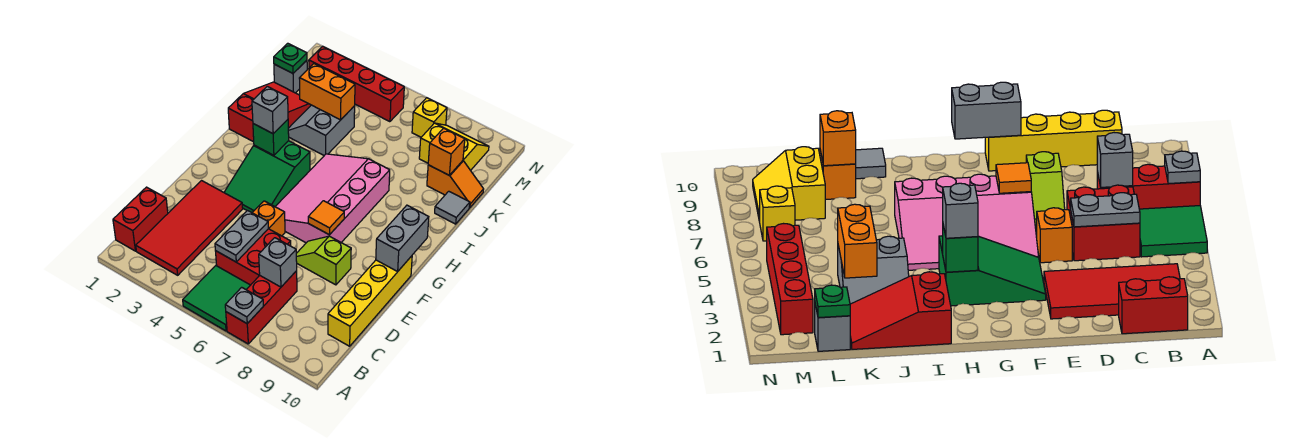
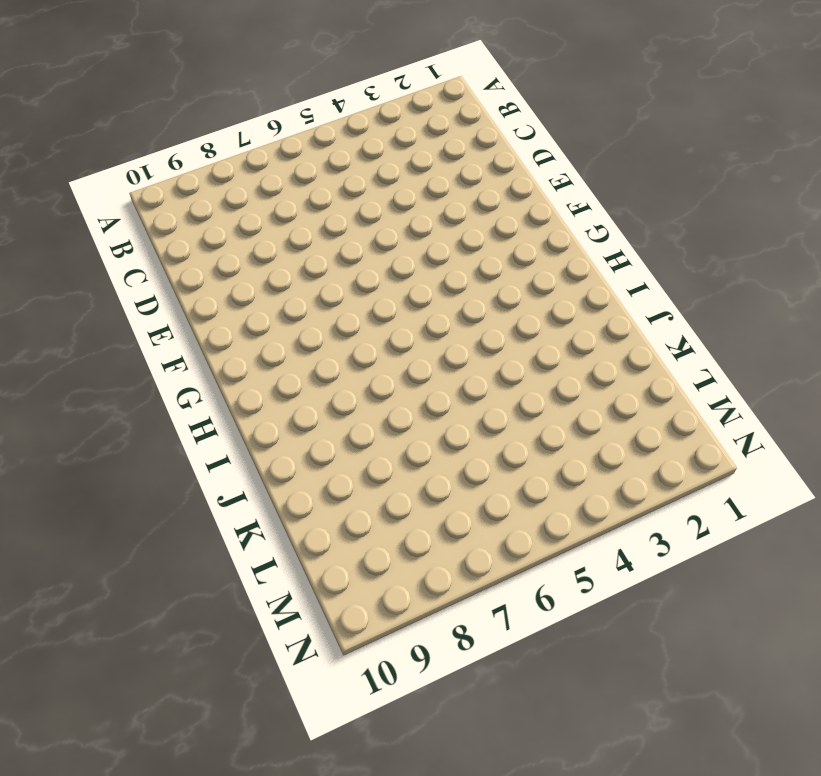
none -> green 2x2 tile [183,266,250,331]
none -> red 1x3 brick [226,271,297,344]
none -> red 1x2 brick [113,187,168,251]

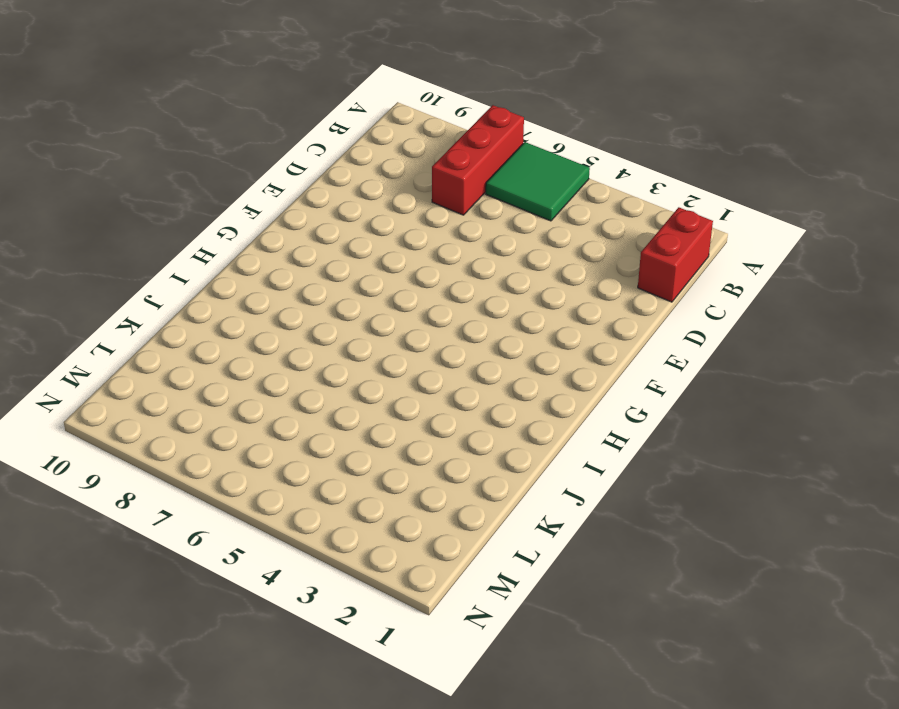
none -> red 2x4 tile [136,181,243,275]
none -> red 2x2 brick [216,229,291,285]
none -> yellow 1x4 brick [328,256,412,346]

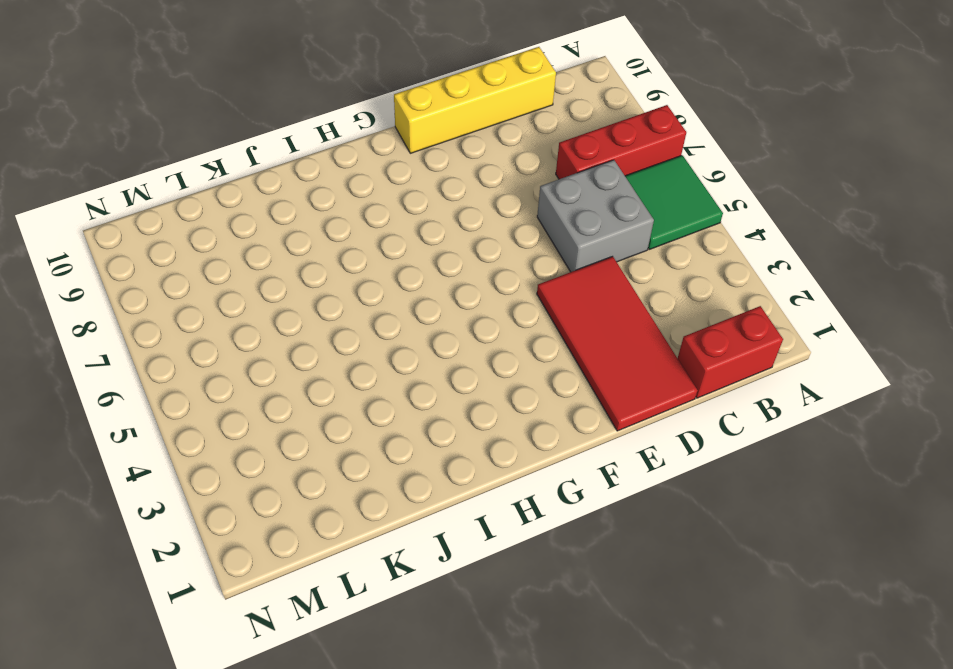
grey 2x2 brick [537,160,654,272] -> red 2x2 brick [216,229,291,285]
red 2x4 tile [537,256,698,431] -> red 2x4 tile turned to [136,181,243,275]
none -> orange 1x1 brick [253,201,285,236]
none -> lime 1x2 slope [296,236,351,285]
none -> green 2x3 slope [224,141,310,213]

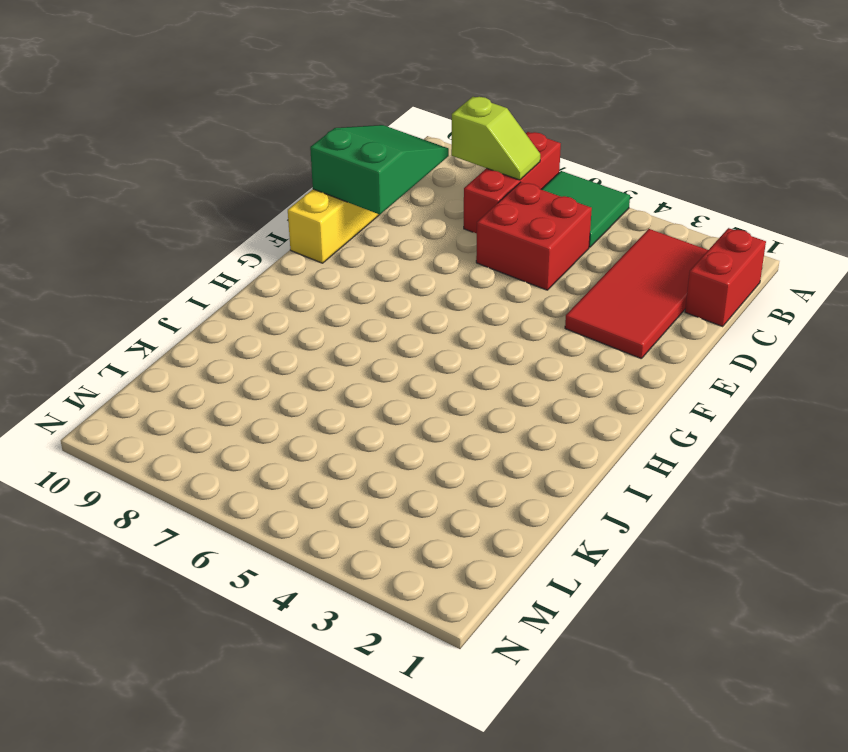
lime 1x2 slope [451,97,540,180] -> lime 1x2 slope moved to [296,236,351,285]
green 2x3 slope [310,125,449,214] -> green 2x3 slope moved to [224,141,310,213]
none -> orange 1x1 brick [253,201,285,236]
none -> pink 3x4 slope [275,154,390,243]
none -> red 2x3 slope [228,82,311,142]

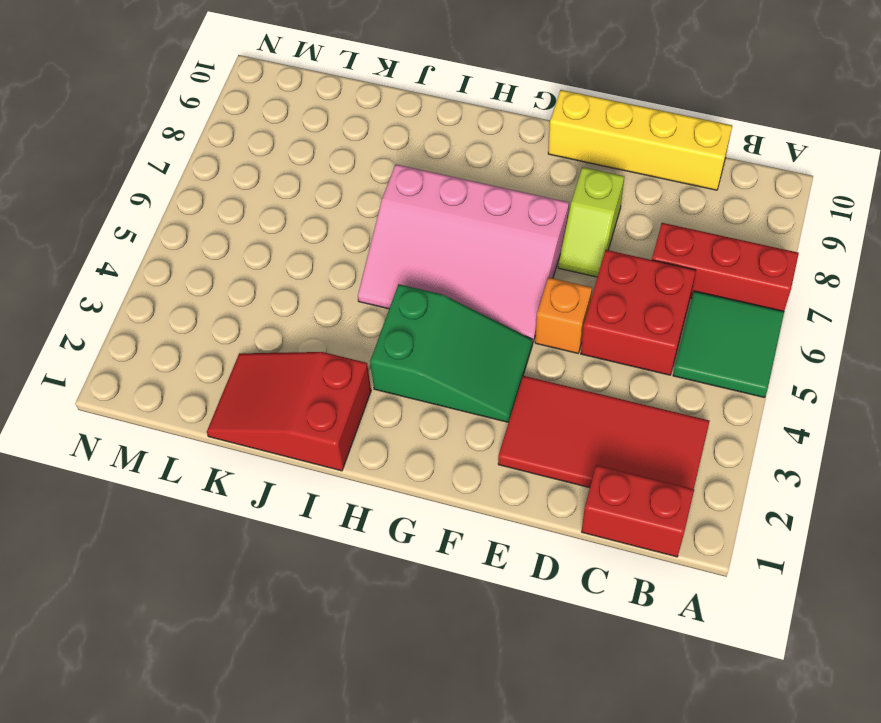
none -> grey 2x2 slope [288,105,355,155]
none -> grey 1x1 tile [435,191,470,224]
none -> orange 1x2 slope [427,161,484,208]

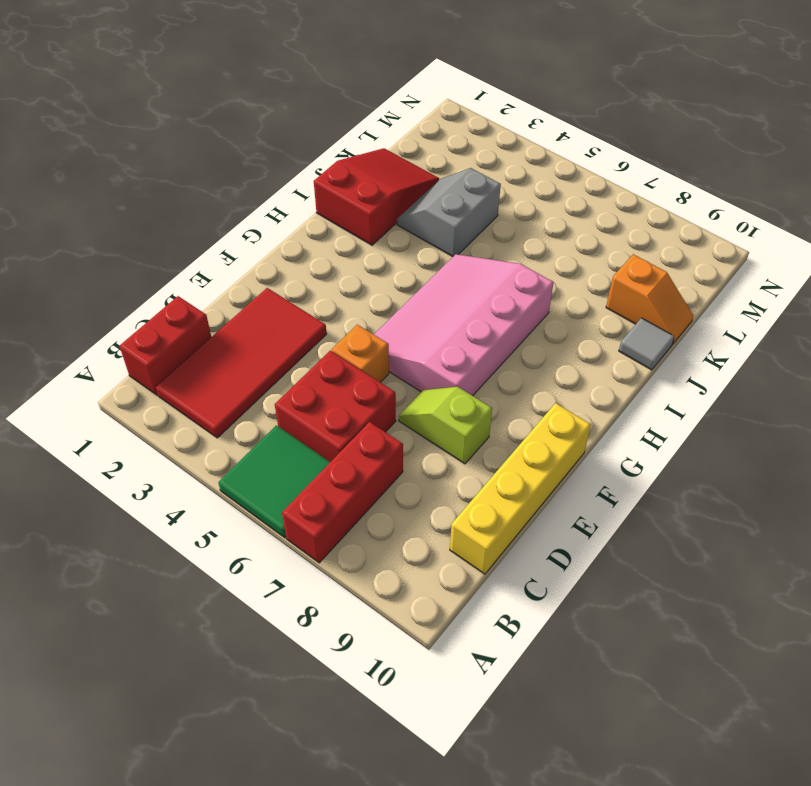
none -> green 2x3 slope [224,141,310,213]
none -> grey 1x1 brick [274,60,307,93]
none -> yellow 2x2 slope [419,123,489,170]

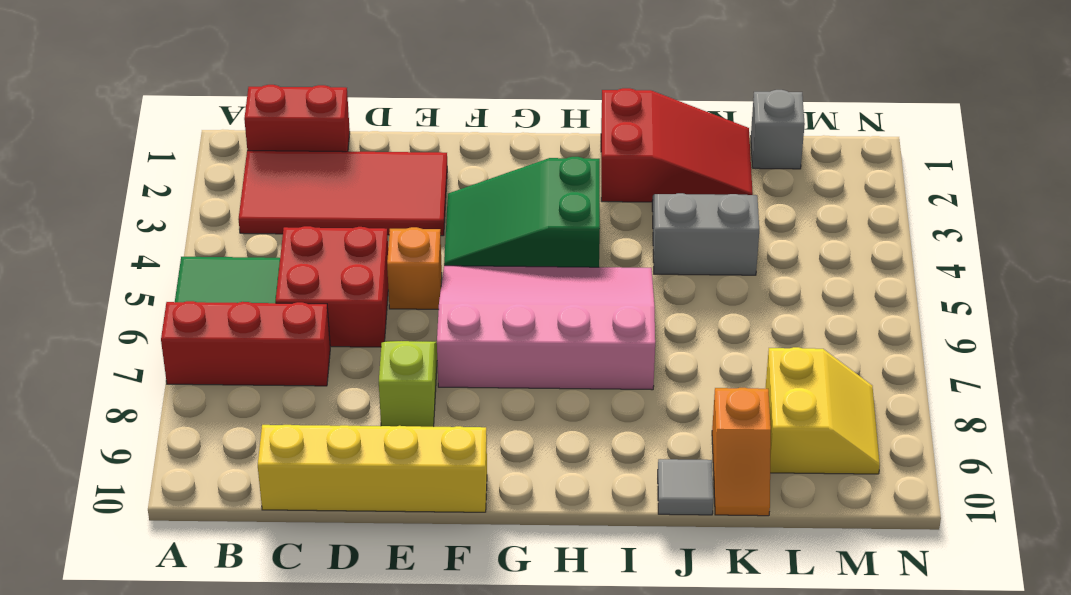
none -> red 1x4 brick [309,46,404,122]
none -> yellow 1x1 brick [412,98,447,137]
none -> grey 1x1 plate [225,287,263,324]

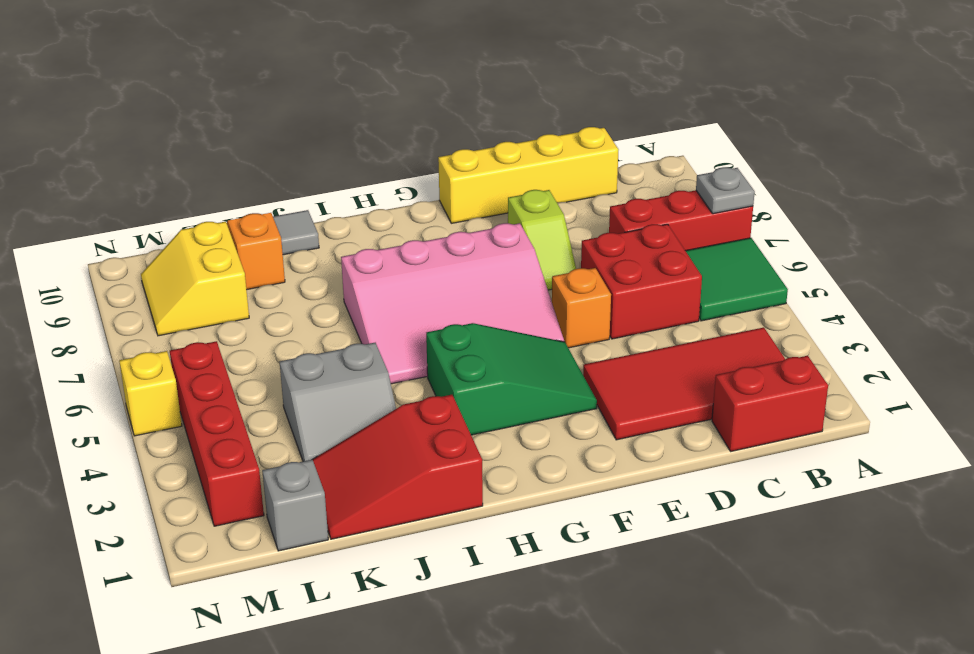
yellow 1x1 brick [119,351,182,436] -> yellow 1x1 brick moved to [412,98,447,137]
none -> grey 1x2 plate [215,211,269,262]
none -> grey 1x1 brick [259,238,297,287]
none -> orange 1x1 tile [308,201,344,234]

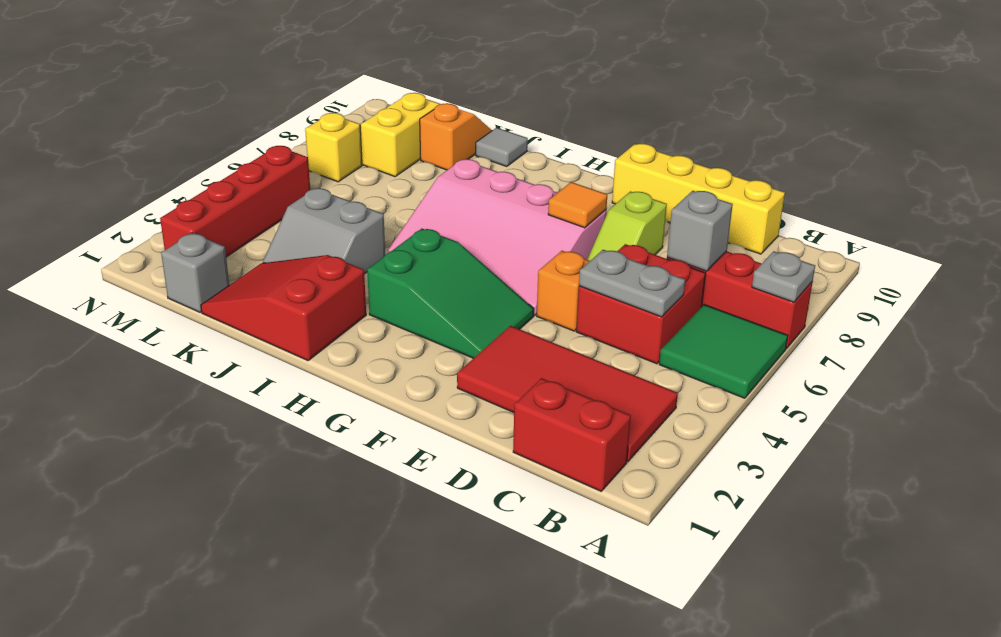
none -> grey 1x2 brick [376,205,429,272]
none -> green 1x1 brick [253,120,289,155]
none -> orange 1x2 brick [299,64,355,120]

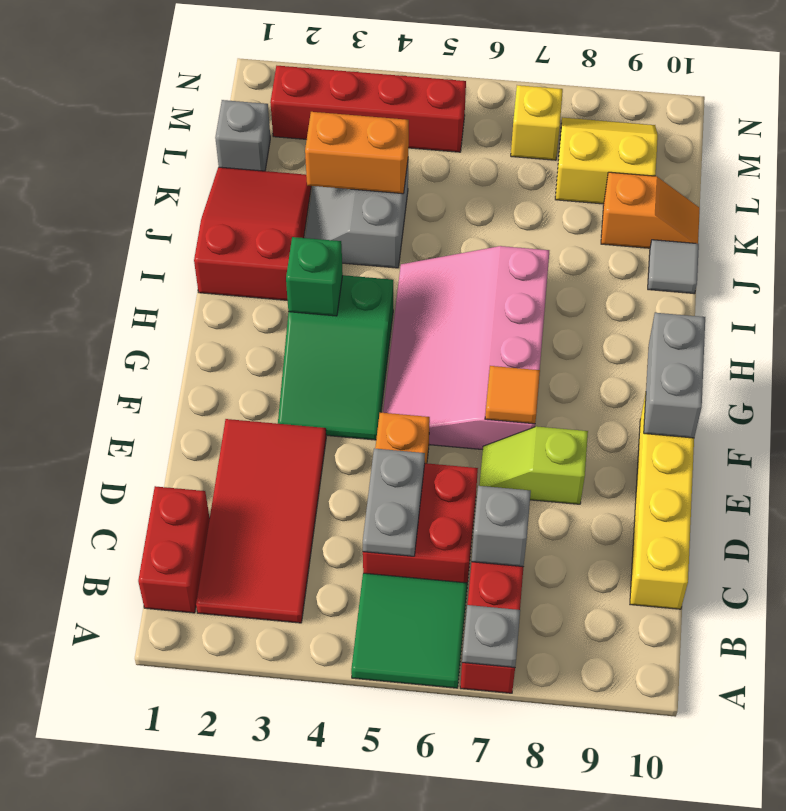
none -> orange 1x1 brick [428,128,465,175]
none -> green 1x1 plate [274,43,307,73]
none -> grey 1x1 brick [252,86,288,134]

